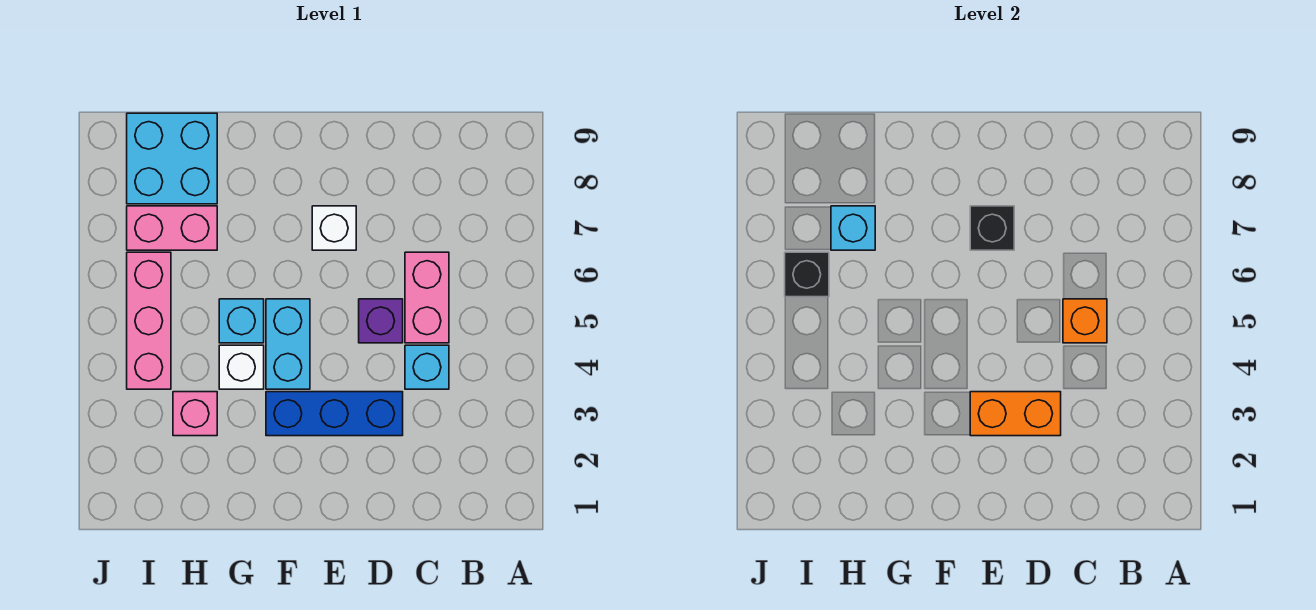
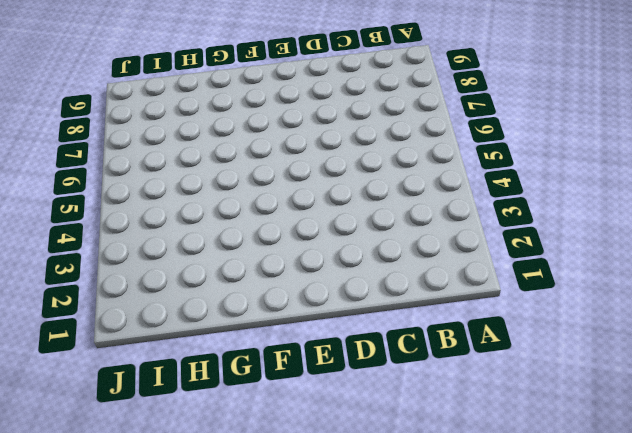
none -> cyan 1x1 brick [405,345,449,389]
none -> pink 1x2 brick [405,252,449,343]
none -> blue 1x3 brick [266,392,403,436]

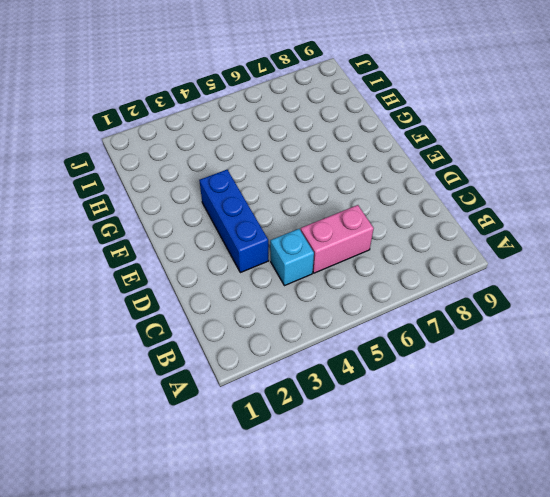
none -> purple 1x1 brick [359,299,403,343]
none -> white 1x1 brick [312,206,356,250]
none -> cyan 1x2 brick [266,299,310,389]

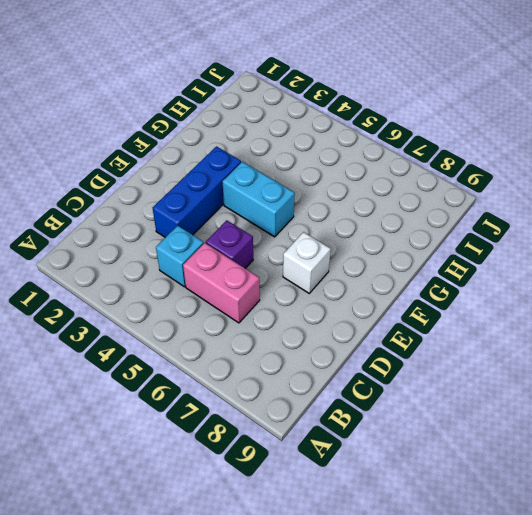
none -> white 1x1 brick [219,345,264,389]
none -> cyan 1x1 brick [219,299,264,343]
none -> pink 1x1 brick [173,392,217,436]

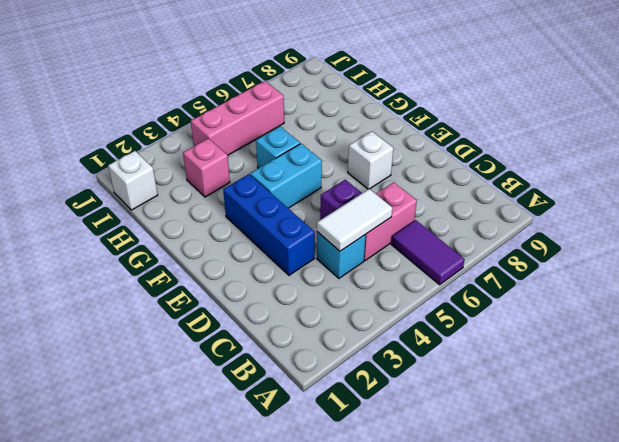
purple 1x2 tile [391,220,465,285] -> none
white 1x2 tile [317,189,392,251] -> orange 1x1 brick [1063,299,1107,343]
white 1x1 brick [108,151,158,210] -> white 1x1 brick moved to [219,345,264,389]
none -> pink 1x2 brick [127,206,217,250]
none -> cyan 2x2 brick [127,113,217,204]
none -> orange 1x2 brick [970,392,1061,436]

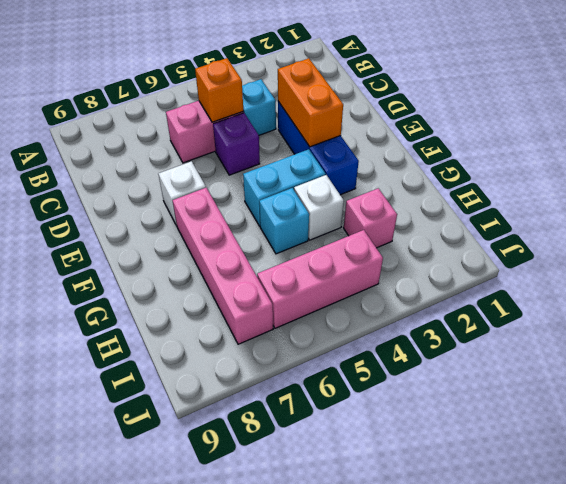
pink 1x4 brick [172,188,273,344] -> pink 1x2 brick [127,206,217,250]
none -> cyan 2x2 brick [127,113,217,204]
none -> black 1x1 brick [970,206,1014,250]
none -> cyan 1x1 brick [831,206,875,250]

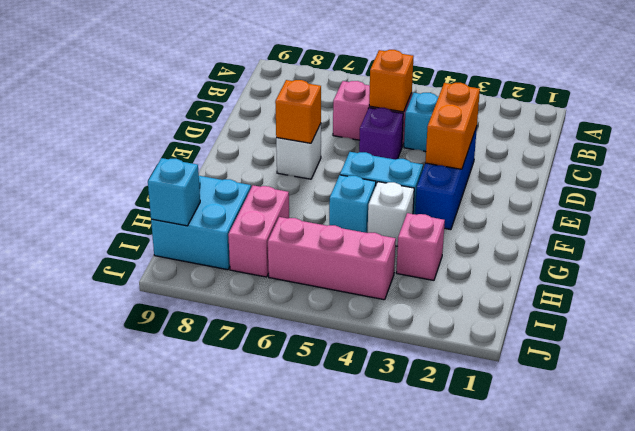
orange 1x1 brick [275,80,321,143] -> black 1x1 brick [970,206,1014,250]
cyan 1x1 brick [148,158,200,226] -> cyan 1x1 brick moved to [831,206,875,250]
none -> black 1x1 brick [785,252,829,297]

